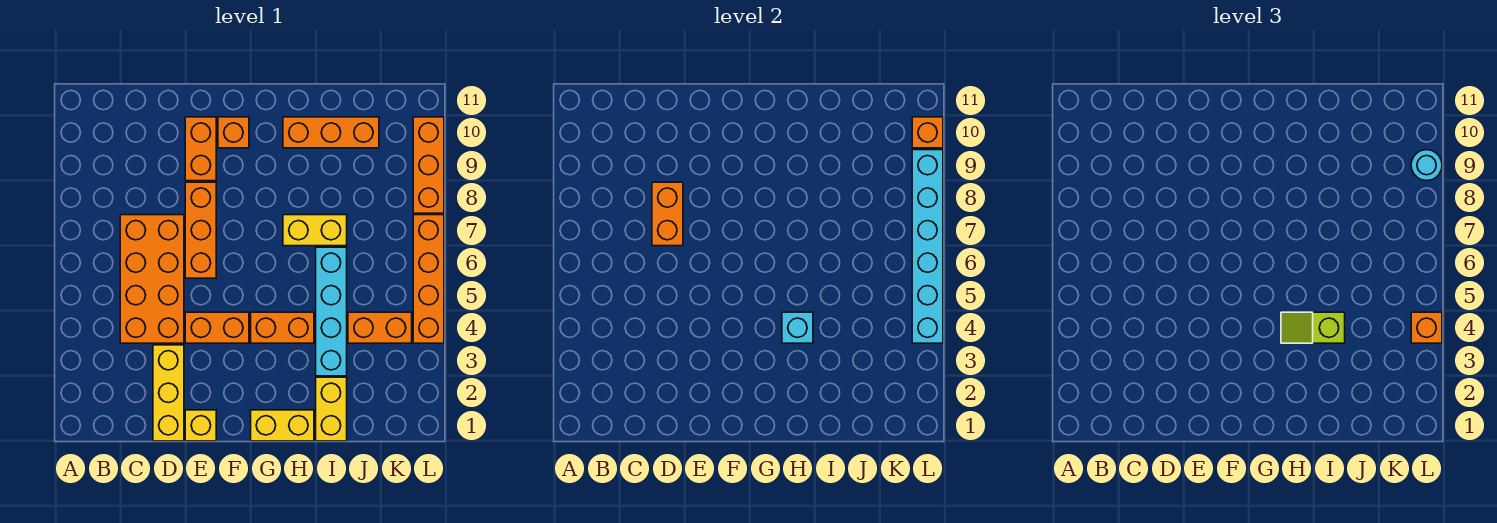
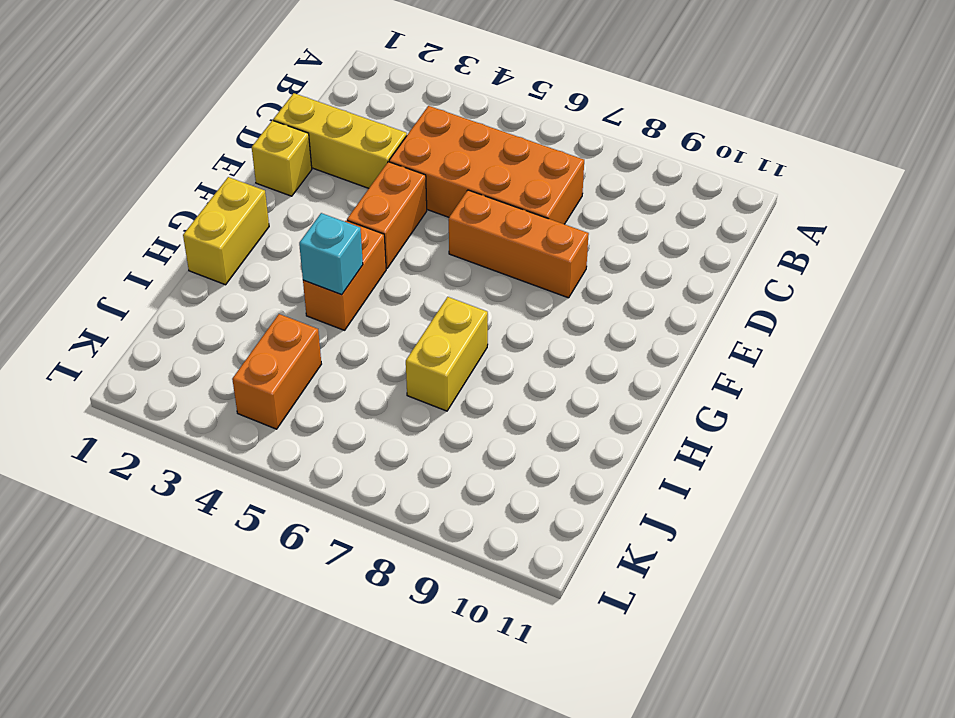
none -> orange 1x2 brick [185,117,216,181]
none -> orange 1x1 brick [218,117,249,148]
none -> orange 1x3 brick [283,117,379,148]

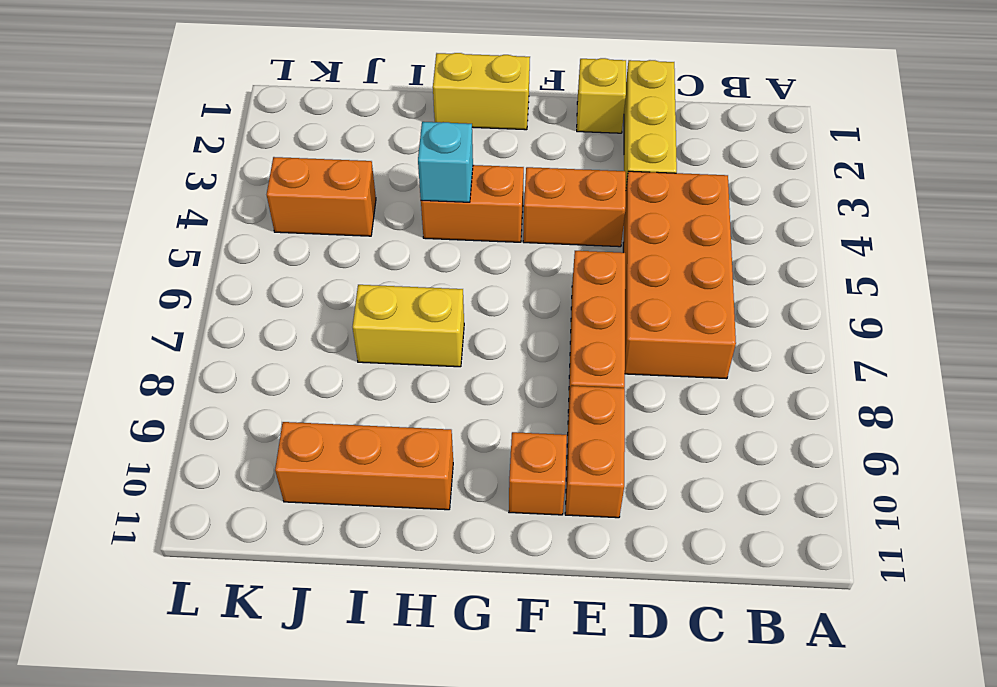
none -> yellow 1x2 brick [316,377,347,441]
none -> cyan 1x4 brick [316,247,347,376]
none -> orange 1x4 brick [413,215,444,343]

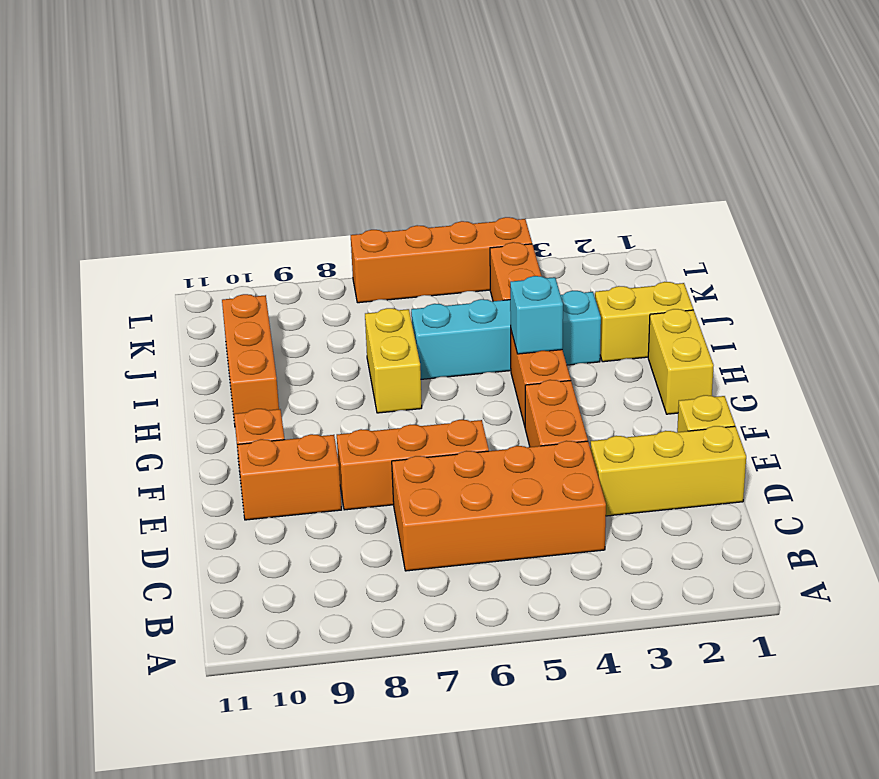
none -> orange 1x3 brick [413,117,444,213]
none -> orange 1x2 brick [652,182,683,246]
none -> cyan 1x6 brick [912,150,943,343]

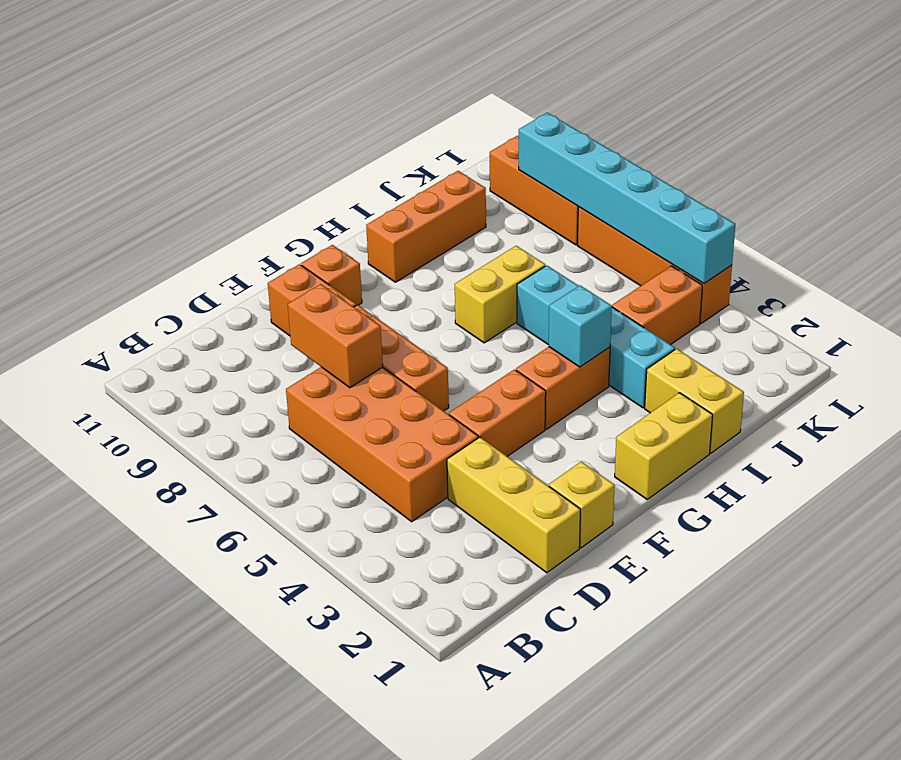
none -> orange 1x1 brick [912,117,943,148]
none -> lime 1x2 slope [1281,312,1345,343]
none -> orange 1x1 brick [1411,312,1442,343]

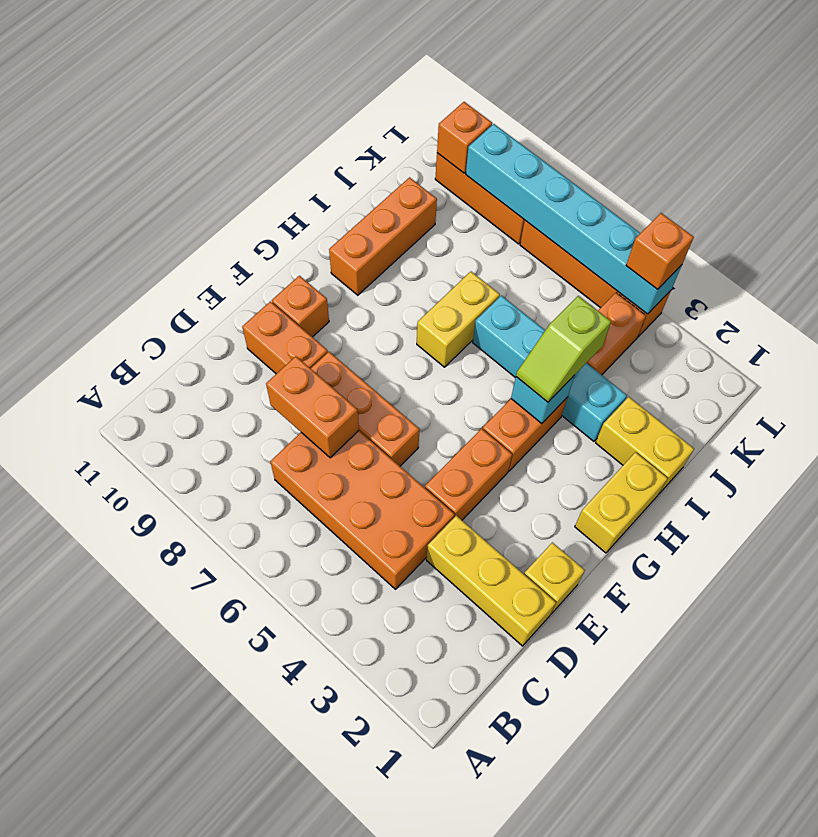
none -> cyan 1x1 round brick [1411,150,1442,181]

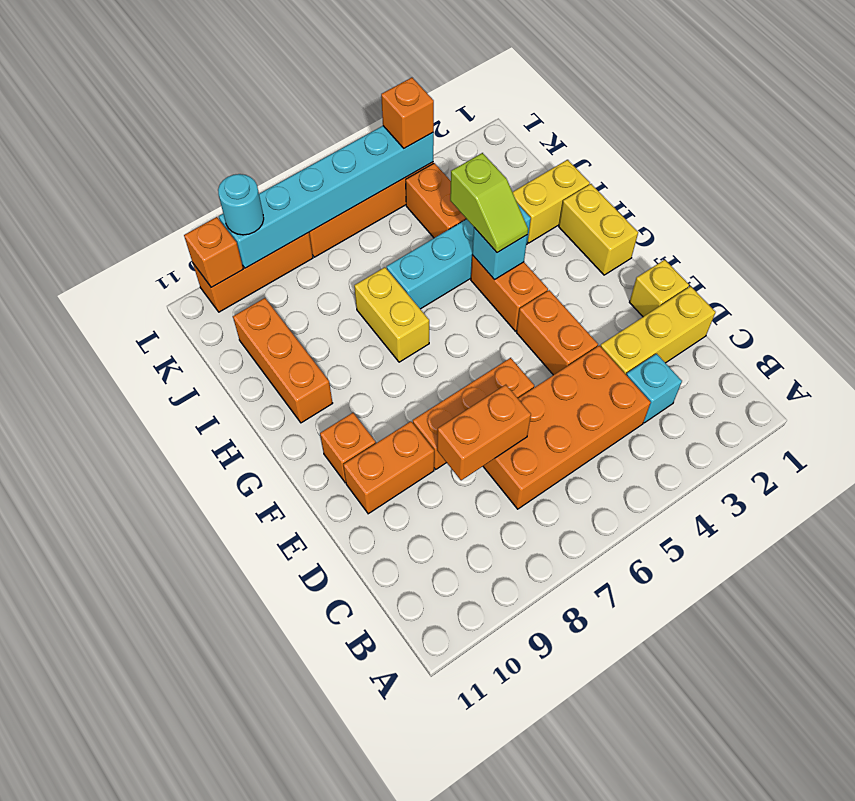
cyan 1x1 brick [626,354,682,423] -> none

